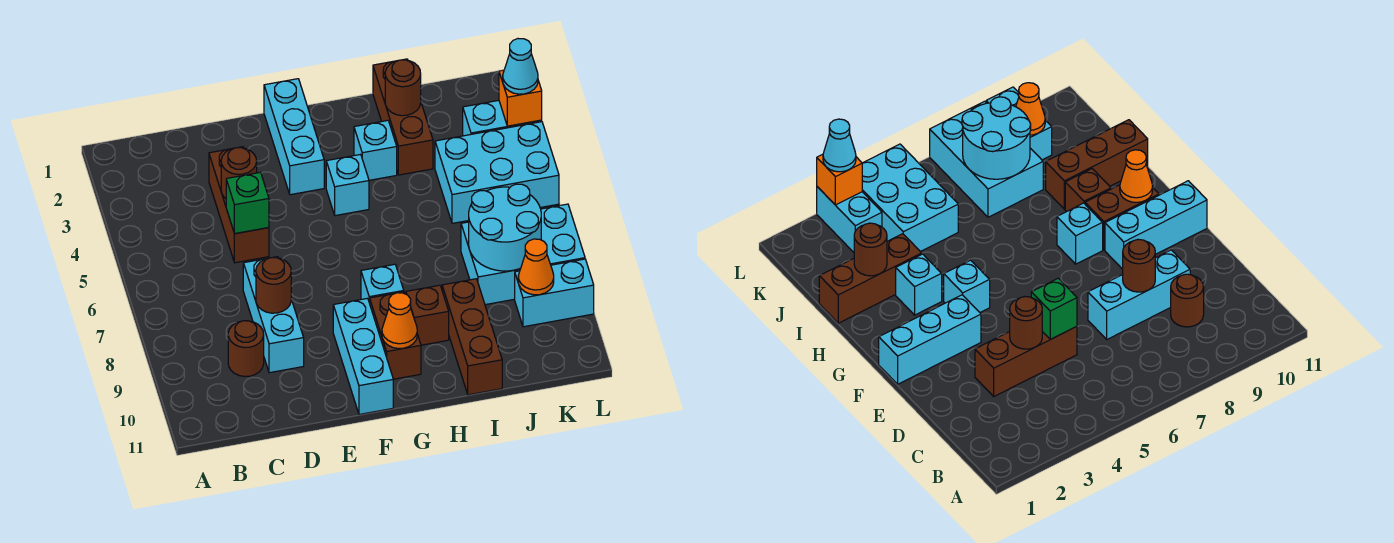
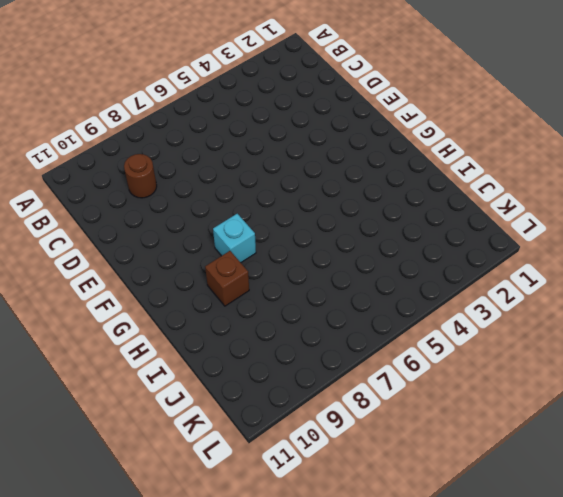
none -> brown 1x3 brick [209,147,269,263]
none -> cyan 1x3 brick [243,257,304,373]
none -> cyan 1x3 brick [264,79,324,195]

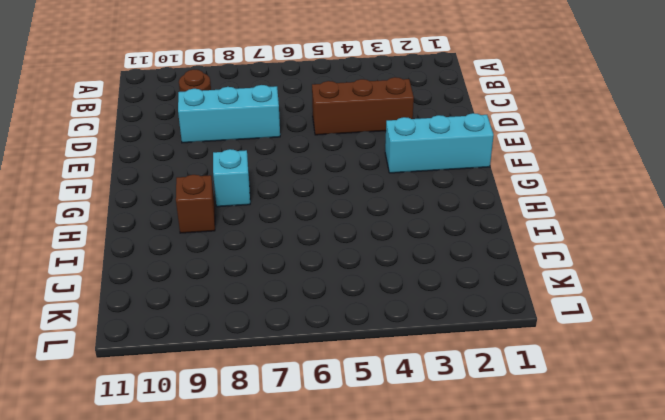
none -> cyan 1x3 brick [333,298,393,414]
none -> cyan 1x1 brick [326,154,369,216]
none -> brown 1x2 brick [370,292,421,379]

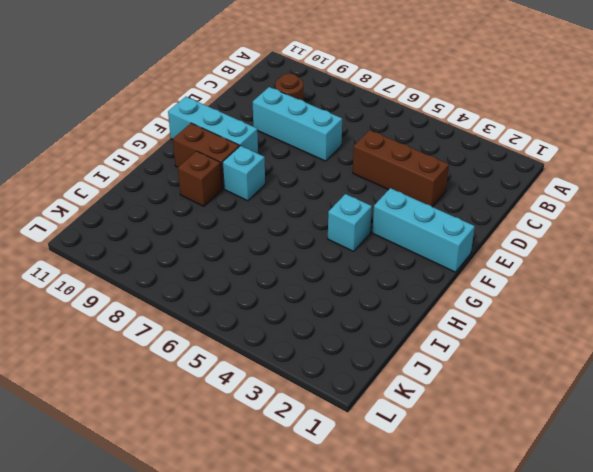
none -> cyan 1x1 brick [354,121,397,180]
none -> brown 1x3 brick [373,59,433,175]
none -> brown 1x3 brick [442,279,502,395]

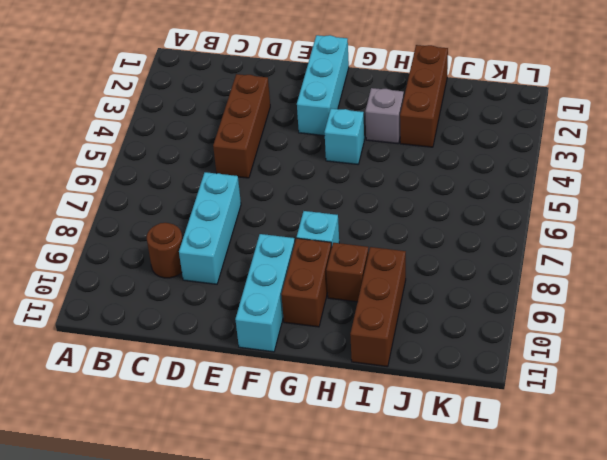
grey 1x1 brick [365,88,404,144] -> cyan 1x1 brick [354,121,397,180]
none -> cyan 2x3 brick [435,122,559,223]
none -> cyan 2x3 brick [461,204,585,305]
none -> cyan 1x2 brick [463,100,542,136]

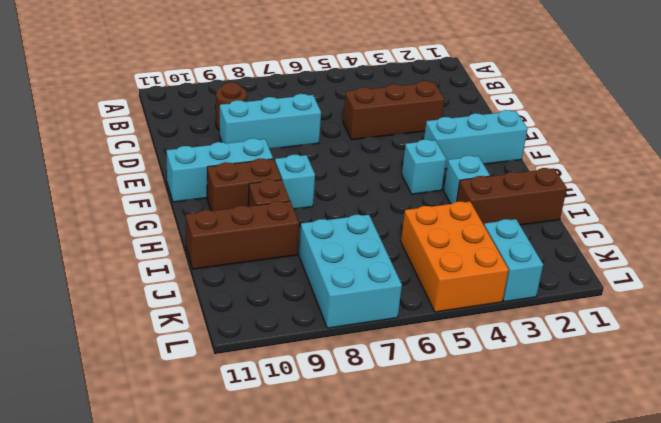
orange 2x3 brick [401,201,509,312] -> cyan 2x3 brick [435,122,559,223]
none -> cyan 1x2 brick [515,259,594,327]
none -> brown 1x1 round brick [221,148,257,199]
none -> green 1x1 brick [226,172,269,234]

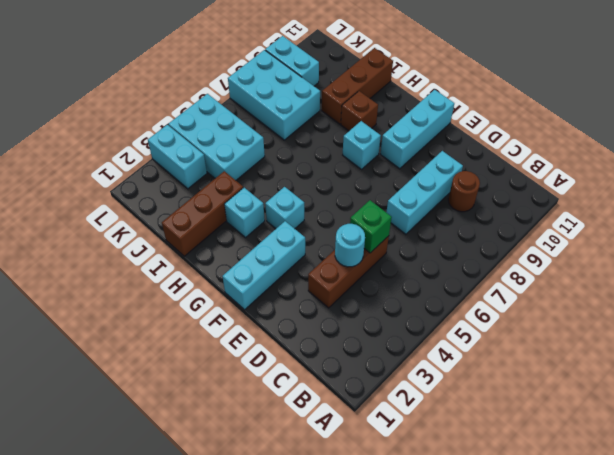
cyan 1x1 round brick [335,224,365,267] -> brown 1x1 round brick [221,148,257,199]
none -> brown 1x2 brick [370,292,421,379]
none -> brown 1x1 round brick [256,258,291,313]
none -> orange 1x1 cone [382,293,417,349]

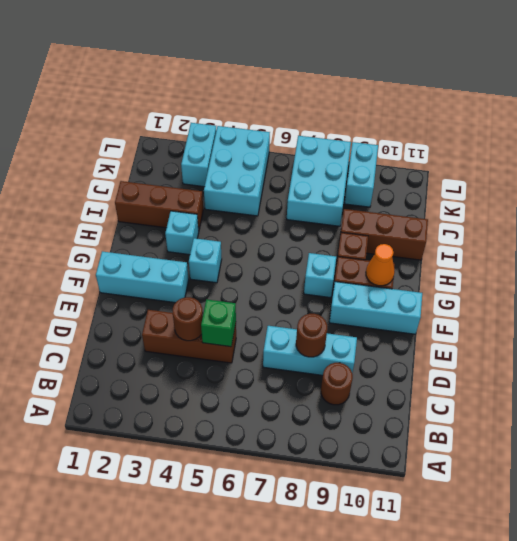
none -> brown 1x1 round brick [385,60,421,116]
none -> cyan 2x2 round brick [469,184,541,271]
none -> orange 1x1 cone [518,239,554,295]

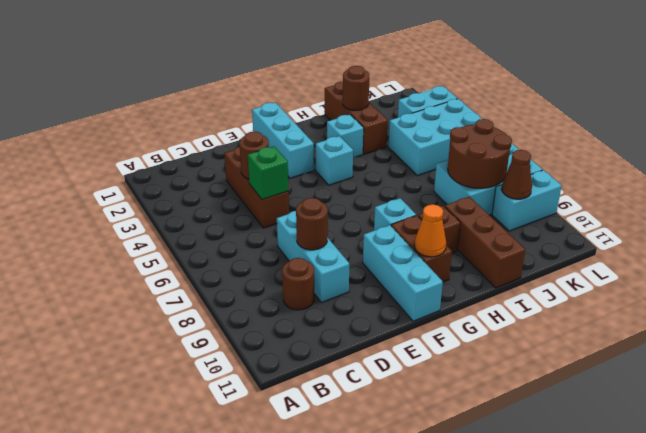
brown 2x2 round brick [448,119,512,188] -> cyan 2x2 round brick [469,184,541,271]
brown 1x1 cone [502,150,532,199] -> orange 1x1 cone [518,239,554,295]
none -> orange 1x1 brick [499,70,542,126]
none -> cyan 1x1 cone [503,39,538,94]

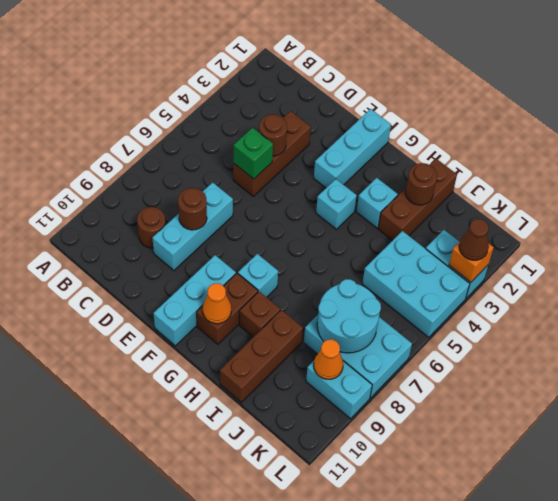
brown 1x1 cone [459,219,489,260] -> cyan 1x1 cone [503,39,538,94]

